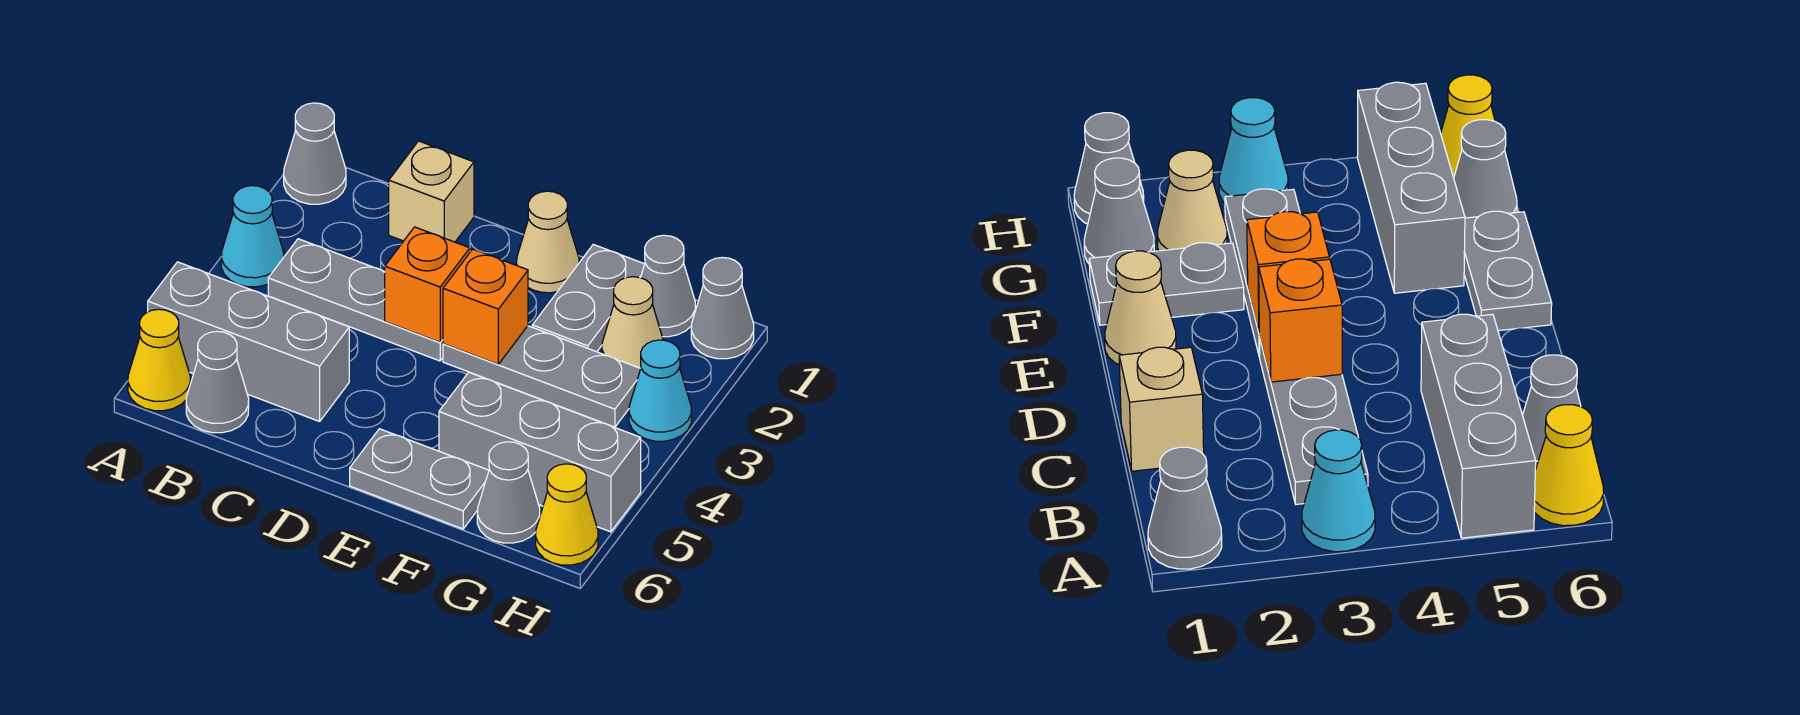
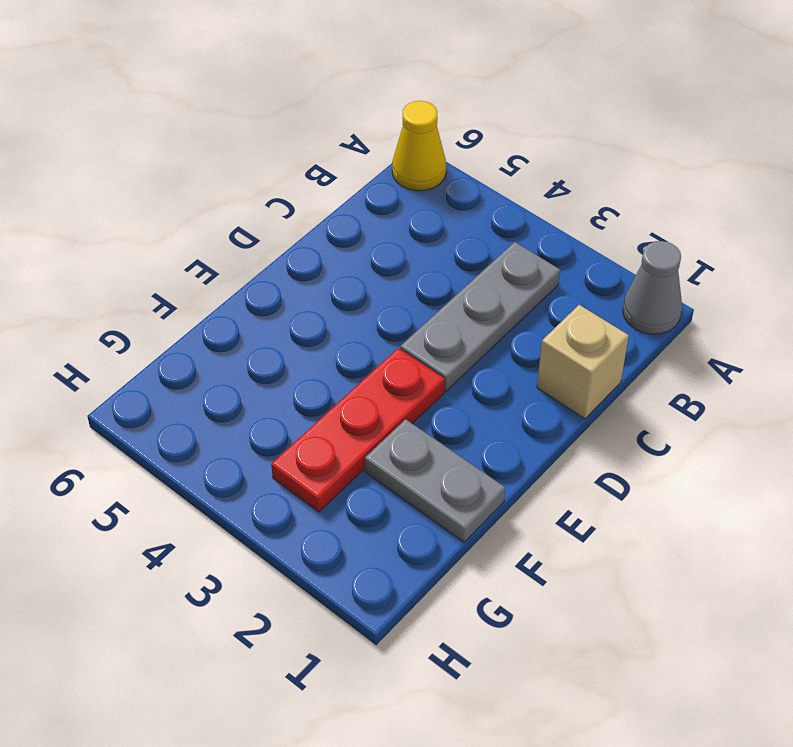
red 1x3 plate [271,348,445,512] -> grey 1x3 plate [443,326,641,427]
none -> cyan 1x1 cone [221,186,284,287]
none -> grey 1x3 brick [148,262,349,421]
none -> grey 1x1 cone [186,331,249,433]

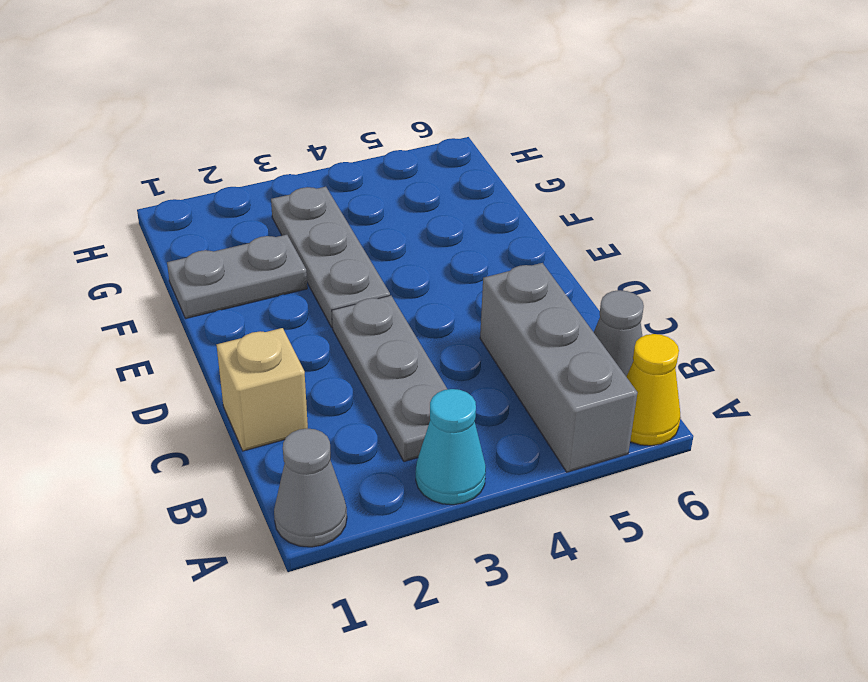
none -> tan 1x1 cone [517,191,579,293]
none -> grey 1x2 plate [350,429,489,529]
none -> grey 1x3 brick [439,372,641,532]

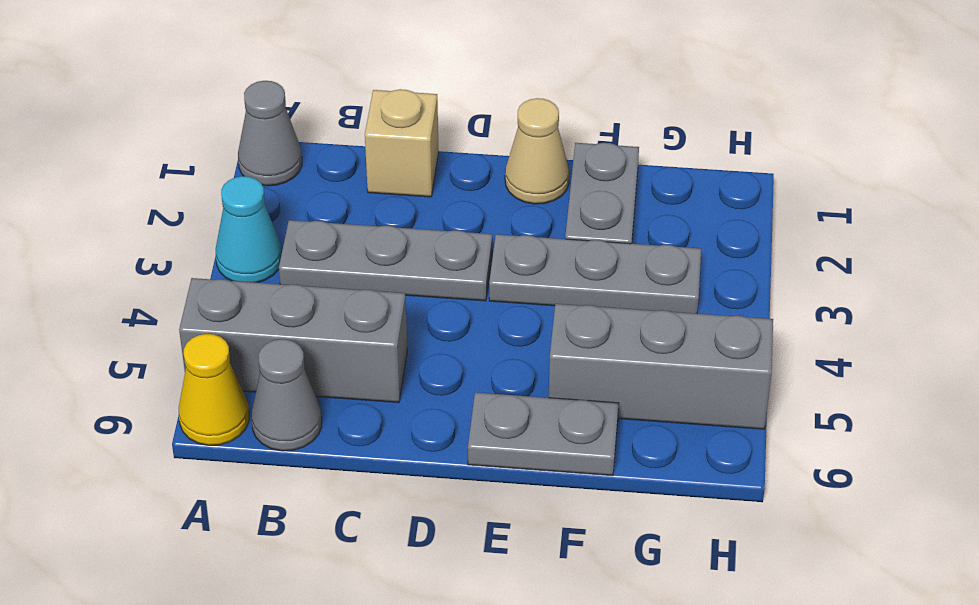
none -> grey 1x1 cone [641,235,695,337]
none -> tan 1x1 cone [602,277,663,368]
none -> grey 1x1 cone [477,442,540,543]

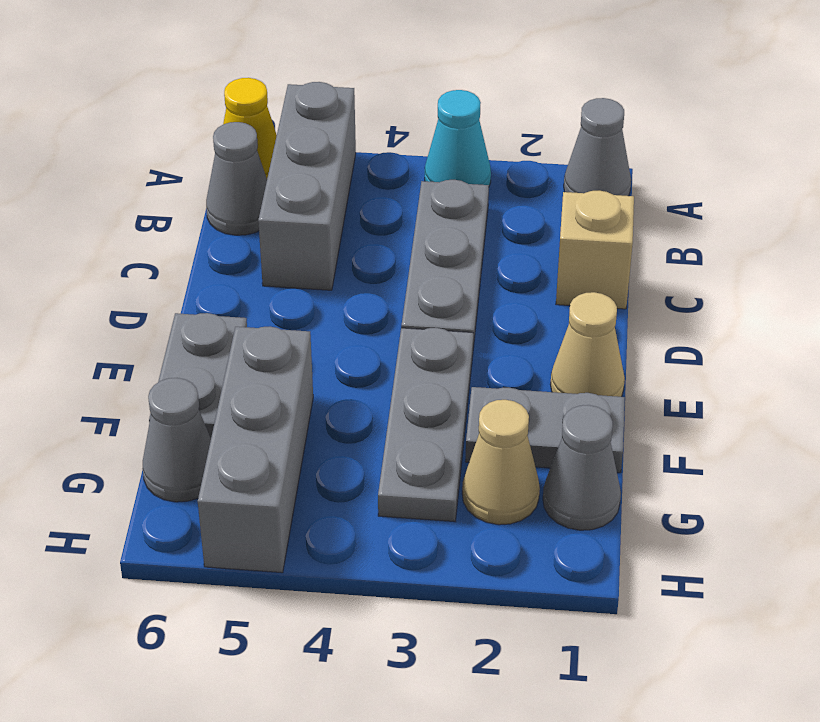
none -> grey 1x1 cone [691,258,754,359]
none -> cyan 1x1 cone [629,340,691,441]
none -> yellow 1x1 cone [536,464,598,565]

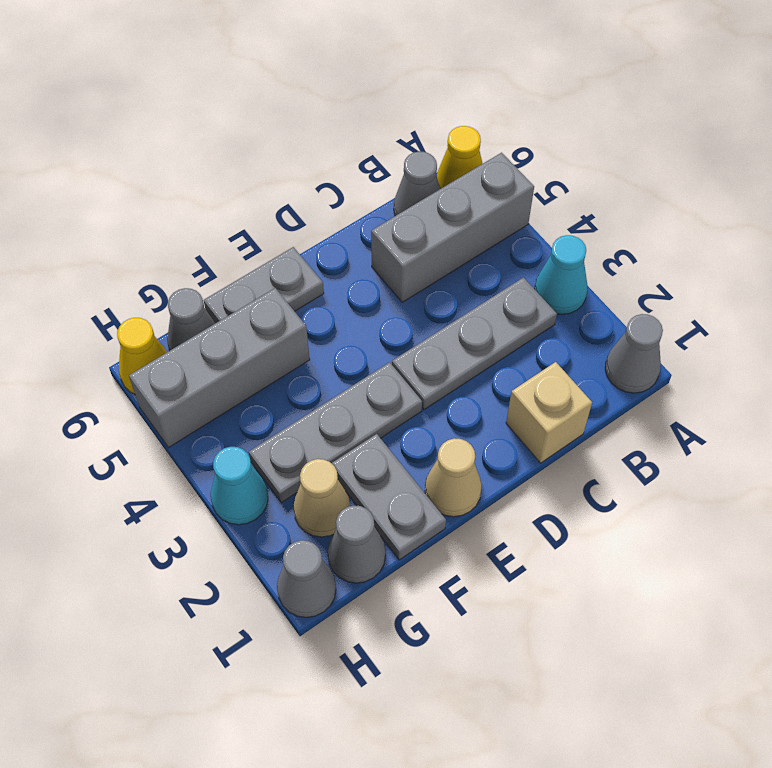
none -> orange 1x1 brick [385,227,470,342]
none -> orange 1x1 brick [443,249,528,364]

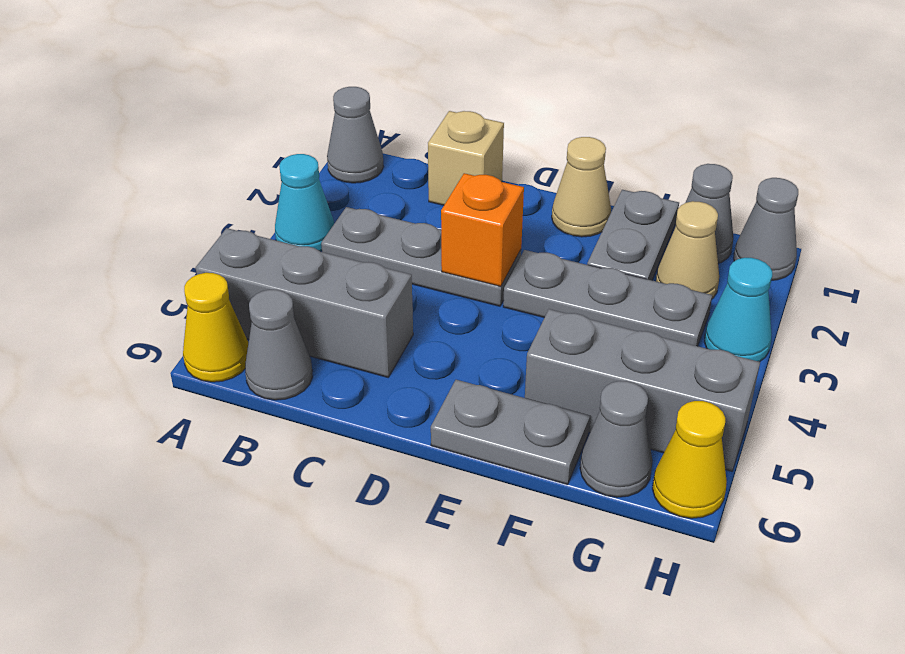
none -> orange 1x1 brick [443,249,528,364]

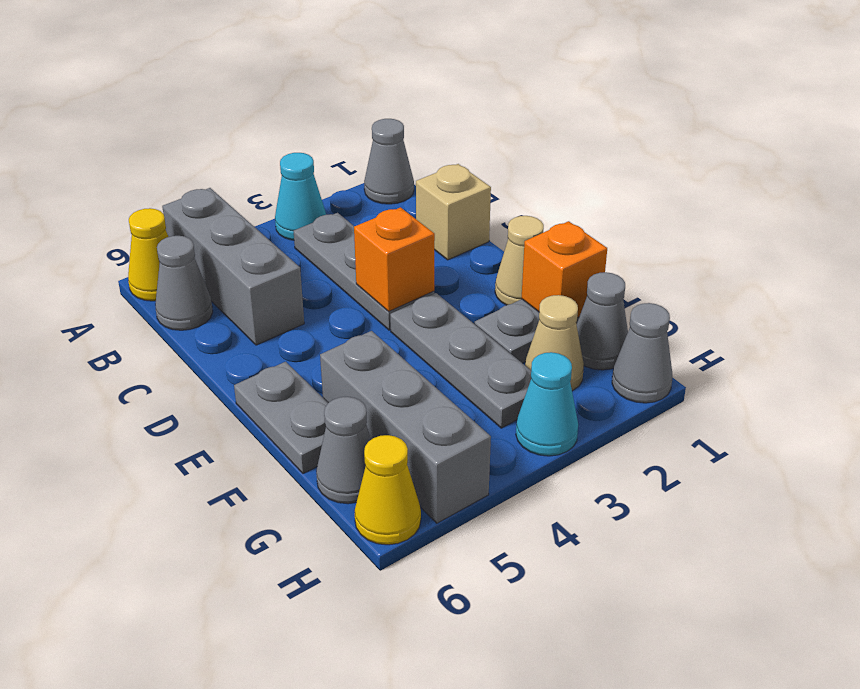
orange 1x1 brick [521,221,607,318] -> orange 1x1 brick moved to [443,249,528,364]

